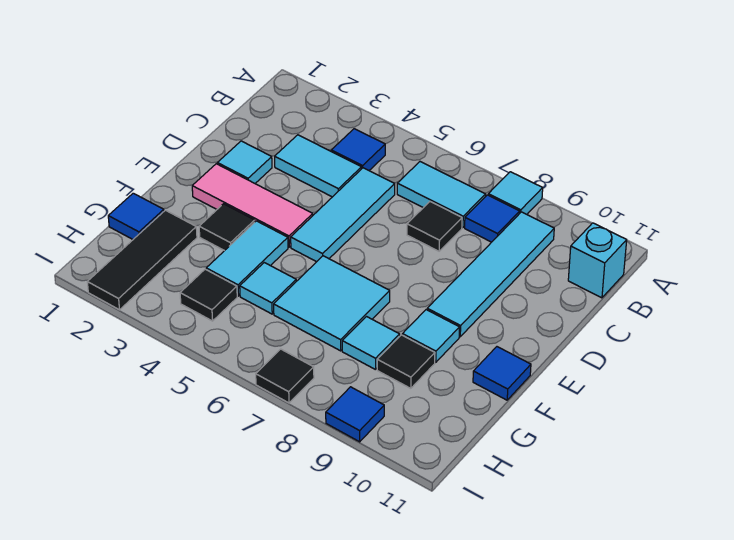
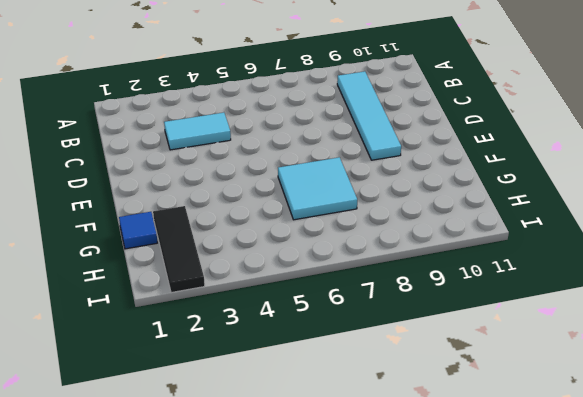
none -> cyan 1x1 tile [488,172,543,214]
none -> blue 1x1 tile [331,129,385,170]
none -> cyan 1x2 tile [397,162,486,228]

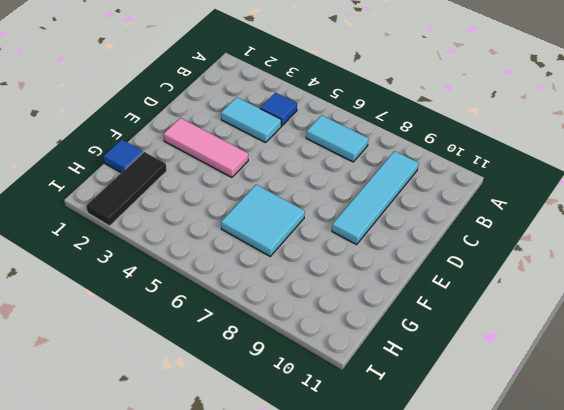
none -> cyan 1x1 tile [488,172,543,214]
none -> blue 1x1 tile [465,195,520,242]
none -> cyan 1x1 brick [568,223,627,298]

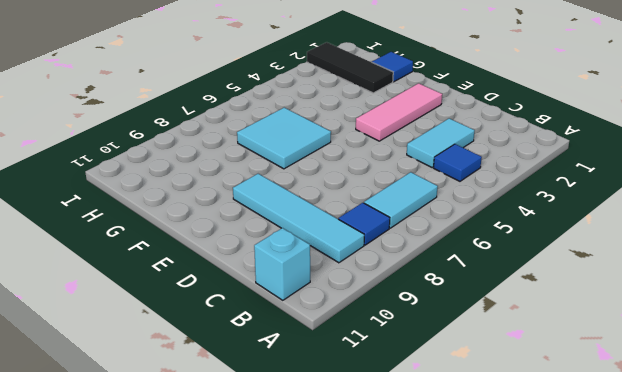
none -> cyan 1x1 tile [488,172,543,214]
none -> cyan 1x3 tile [291,168,395,262]
none -> black 1x1 tile [407,202,462,251]

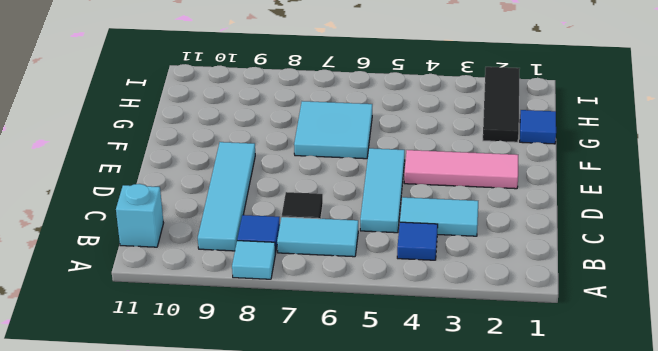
none -> cyan 1x1 tile [217,141,272,183]
none -> black 1x1 tile [199,204,255,251]
none -> cyan 1x2 tile [206,221,288,296]

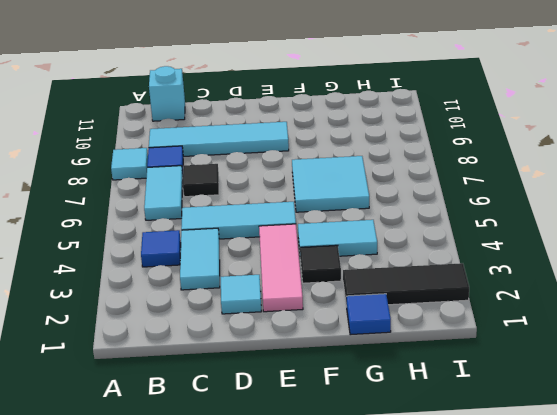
none -> cyan 1x1 tile [402,310,459,362]
none -> blue 1x1 tile [473,347,531,400]
none -> cyan 1x1 tile [240,263,296,314]

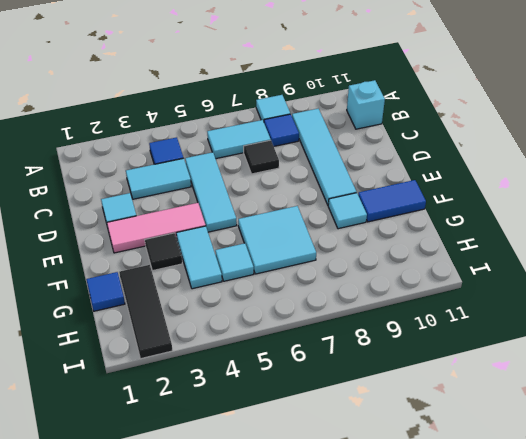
blue 1x2 tile [358,180,426,222] -> blue 1x1 tile [473,347,531,400]
none -> cyan 1x1 tile [342,317,400,370]
none -> black 1x1 tile [377,335,435,388]
none -> black 1x1 tile [180,269,237,321]

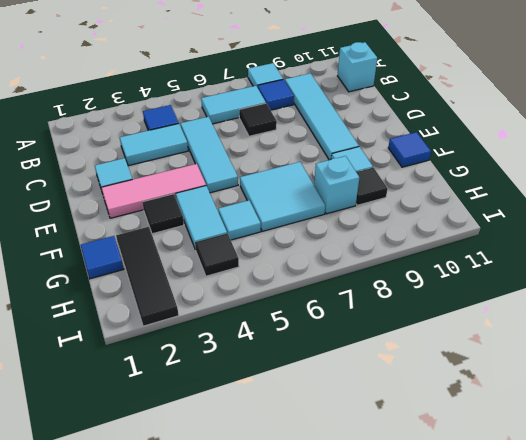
cyan 1x1 brick [314,156,359,214] -> cyan 1x1 tile [342,317,400,370]
none -> black 1x1 tile [256,349,314,403]
none -> blue 1x1 tile [326,387,384,442]

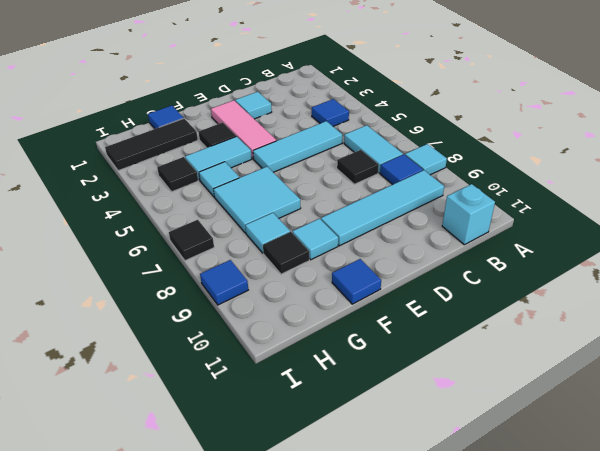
none -> cyan 1x2 tile [275,135,361,197]

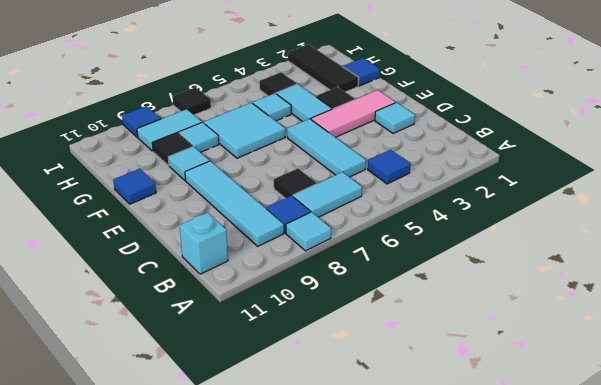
cyan 1x2 tile [137,109,202,151] -> cyan 1x2 tile moved to [275,135,361,197]

